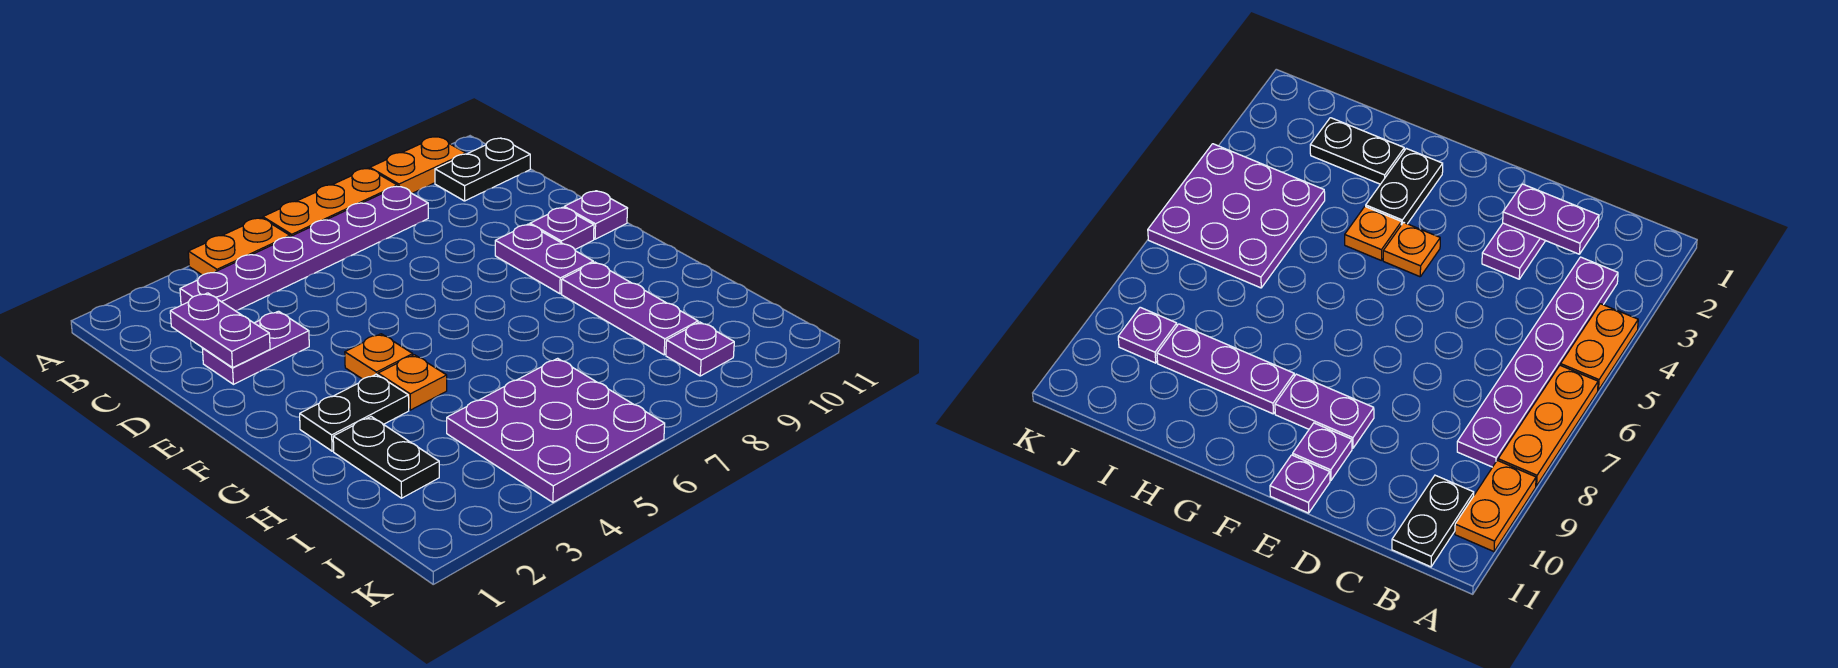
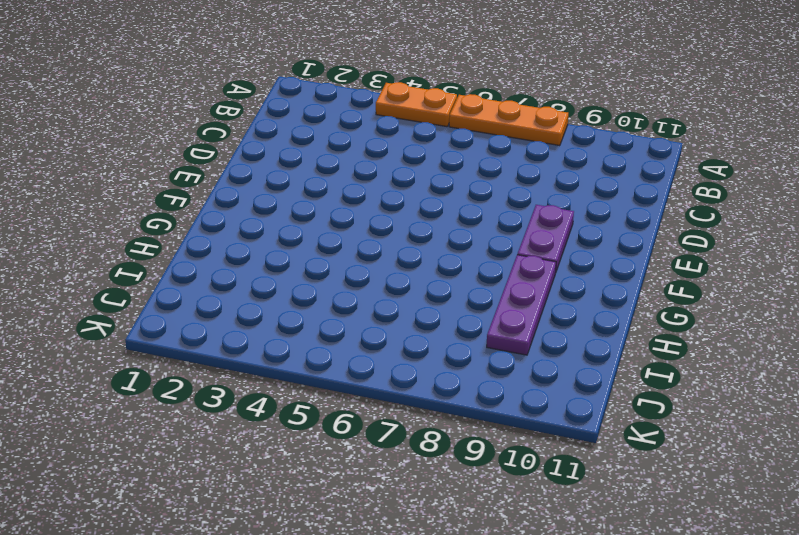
none -> orange 1x2 plate [370,137,466,193]
none -> purple 1x6 plate [180,186,428,311]
none -> black 1x2 plate [435,138,530,201]

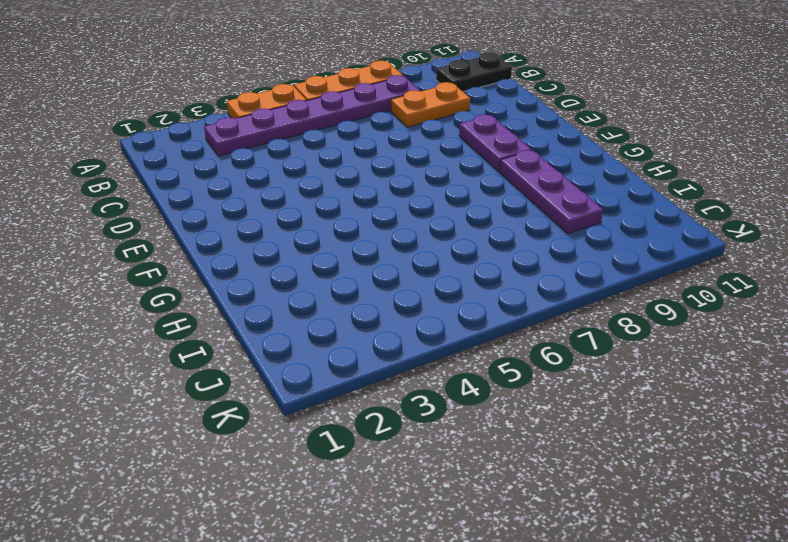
orange 1x2 plate [391,82,470,127] -> orange 1x2 plate moved to [370,137,466,193]
none -> purple 1x2 plate [202,311,309,384]
none -> purple 1x1 plate [530,207,594,249]
none -> purple 1x1 plate [564,191,628,239]

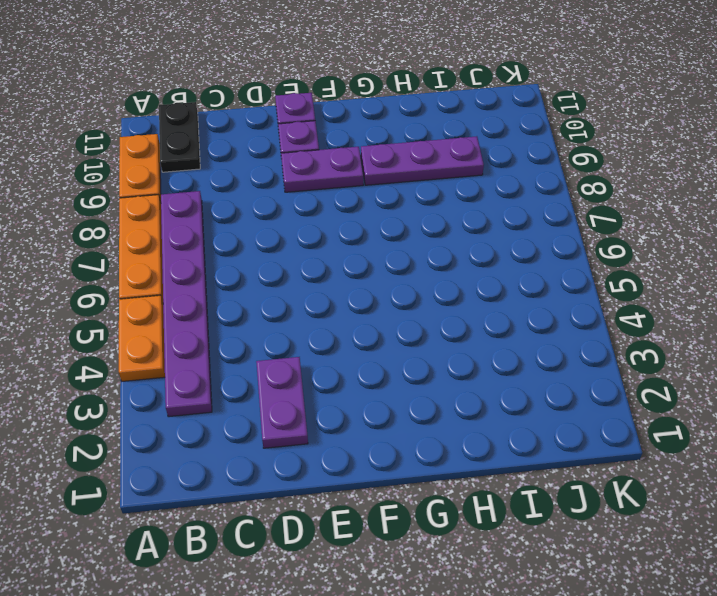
none -> orange 1x1 plate [345,334,413,379]
none -> black 1x2 plate [300,374,409,451]
none -> orange 1x1 plate [378,355,447,410]

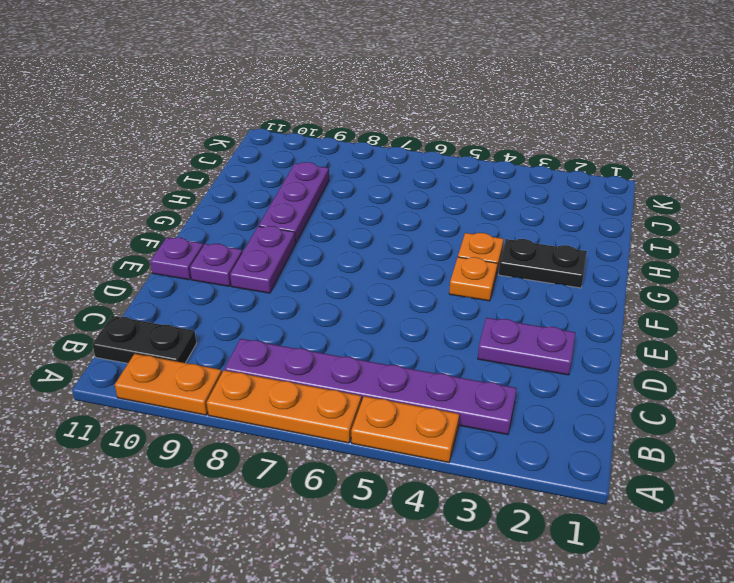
none -> black 1x2 plate [333,417,439,498]
none -> purple 3x3 plate [447,358,665,502]
none -> purple 1x1 plate [666,322,734,376]

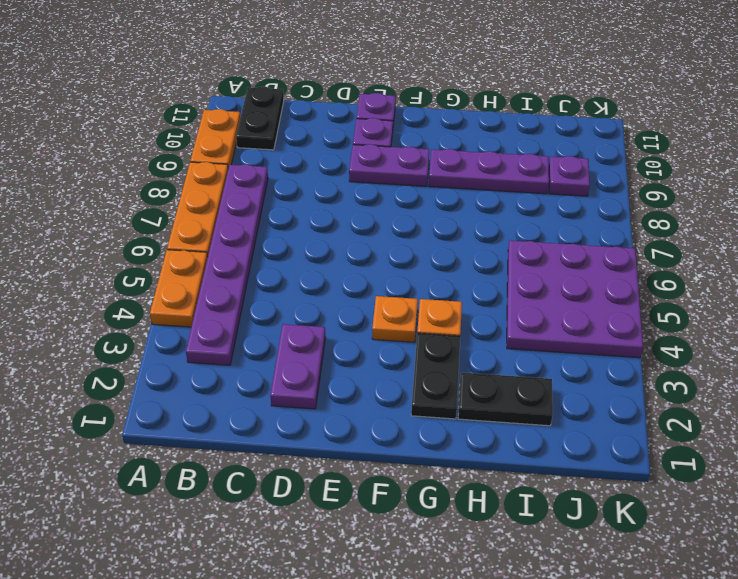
none -> purple 1x2 plate [170,293,270,368]

